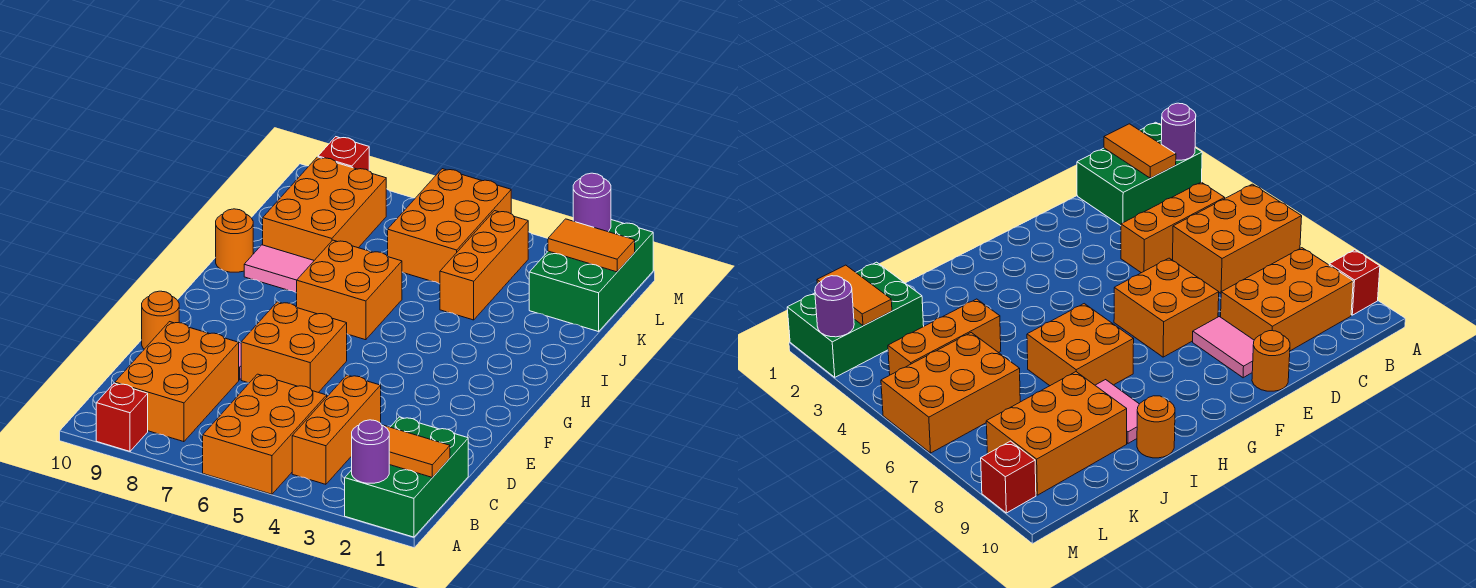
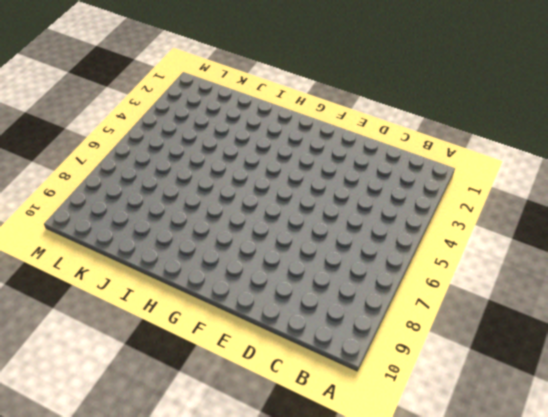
none -> green 2x3 brick [345,417,468,537]
none -> orange 2x3 brick [203,374,327,494]
none -> red 1x1 brick [96,383,148,451]

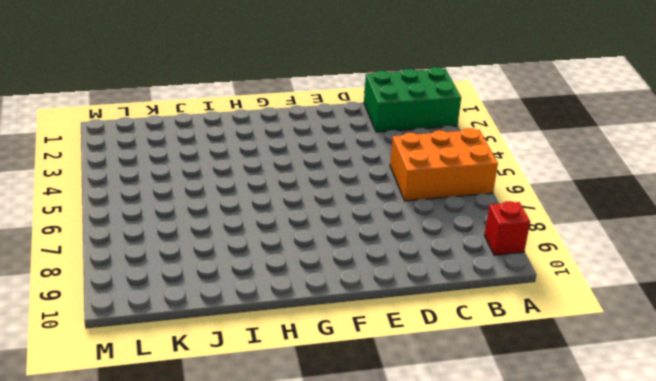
none -> orange 1x3 brick [292,375,381,484]
none -> orange 2x3 brick [115,322,239,442]
none -> orange 2x2 brick [241,302,347,393]

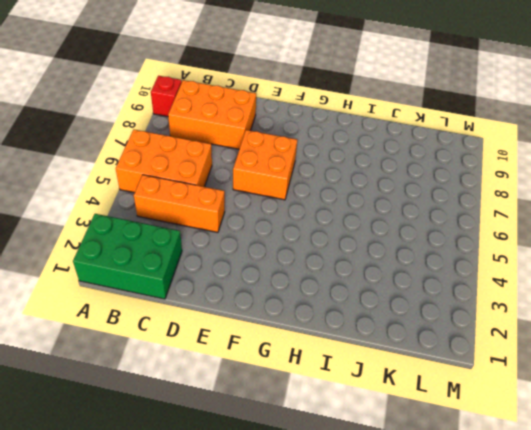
none -> pink 1x2 tile [1193,317,1254,378]
none -> orange 1x1 round brick [142,291,179,349]
none -> orange 2x2 brick [297,240,402,340]

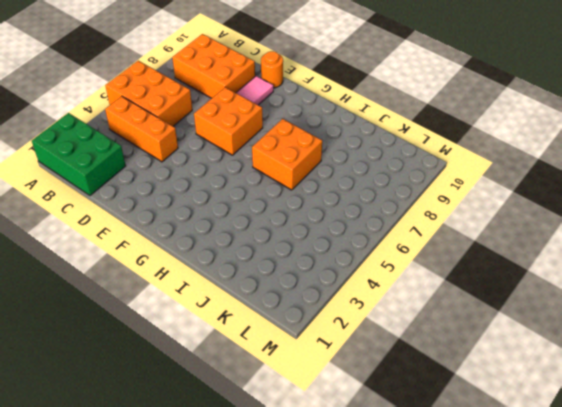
none -> red 1x1 brick [96,383,148,451]
none -> pink 1x2 tile [244,245,314,293]
none -> orange 1x1 round brick [216,209,253,272]

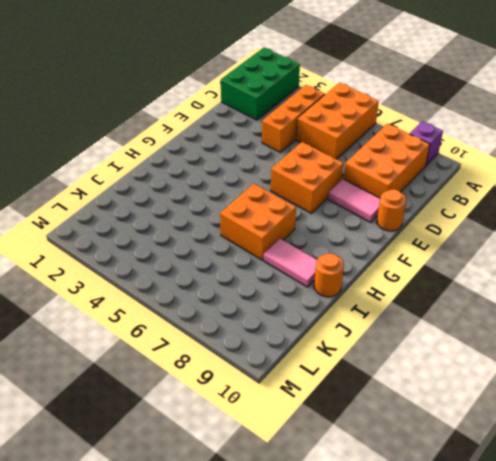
purple 1x1 brick [410,121,443,166] -> red 1x1 brick [96,383,148,451]
none -> orange 1x3 brick [440,211,528,320]
none -> orange 2x3 brick [263,157,386,260]
none -> green 2x3 brick [529,220,653,332]

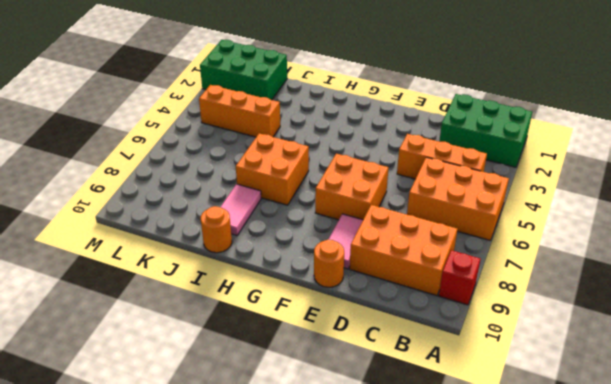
none -> orange 2x3 brick [263,157,386,260]
none -> orange 2x3 brick [387,169,511,284]
none -> red 1x1 brick [318,137,369,171]

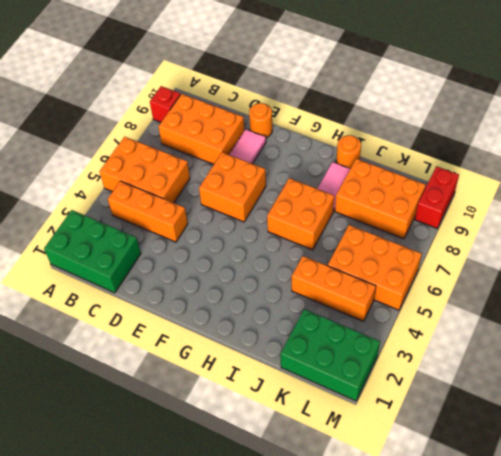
red 1x2 brick [415,166,459,228] -> red 1x1 brick [318,137,369,171]
none -> purple 1x1 round brick [352,420,389,483]
none -> orange 1x2 tile [383,425,450,477]
none -> orange 1x2 tile [548,219,635,272]

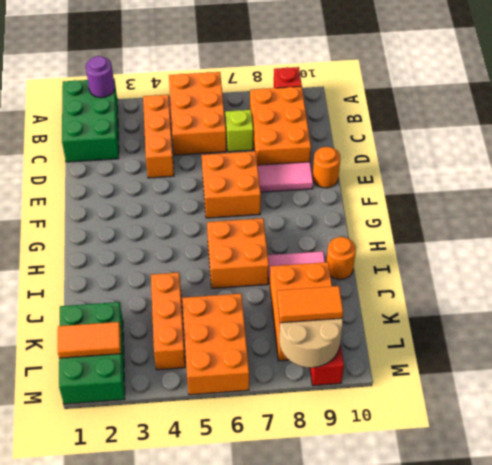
lime 1x1 brick [225,110,253,152] -> none
tan 2x2 round brick [279,318,343,368] -> none
orange 1x2 tile [277,286,343,323] -> orange 1x2 tile moved to [383,425,450,477]
none -> purple 1x1 round brick [573,173,611,232]

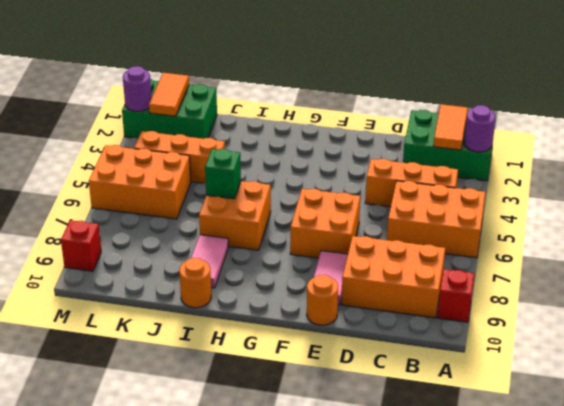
green 1x1 brick [205,149,241,199] -> none
none -> orange 2x3 brick [263,157,386,260]

